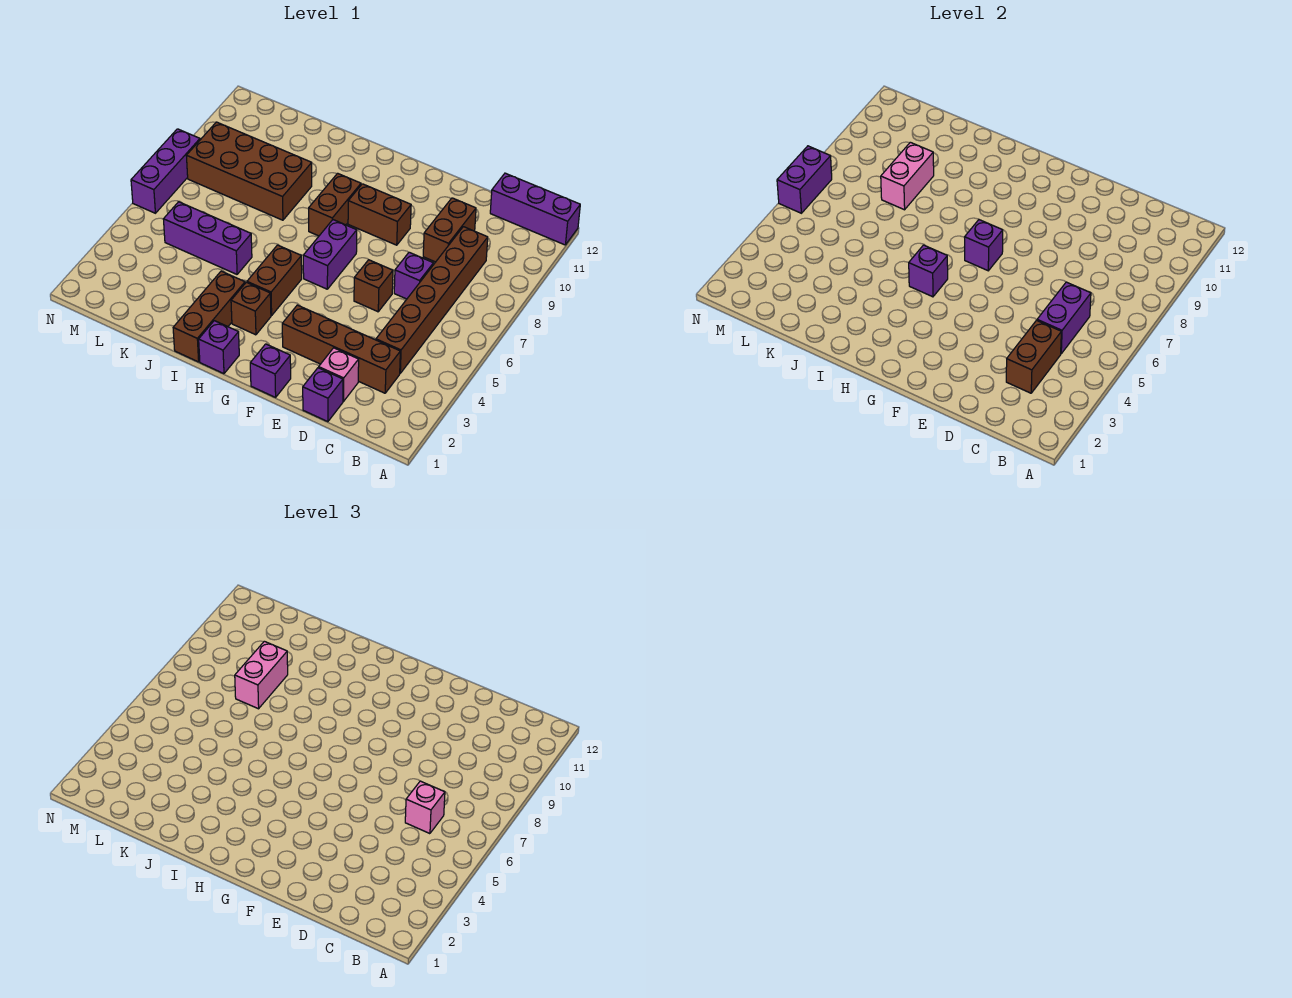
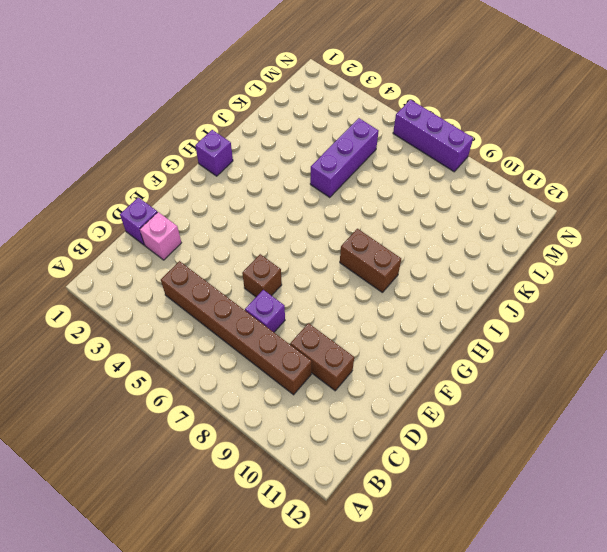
none -> purple 1x3 brick [490,173,580,245]
none -> brown 1x4 brick [282,305,400,393]
none -> purple 1x1 brick [250,344,291,397]

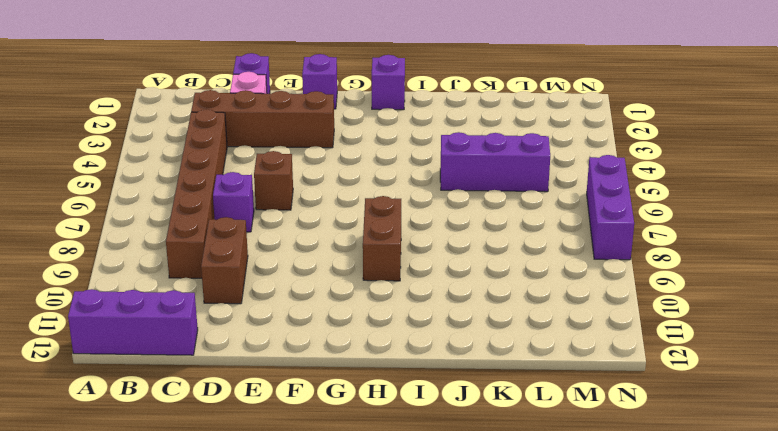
none -> brown 1x2 brick [348,184,411,245]
none -> purple 1x2 brick [303,220,357,289]
none -> brown 1x1 brick [231,282,271,335]

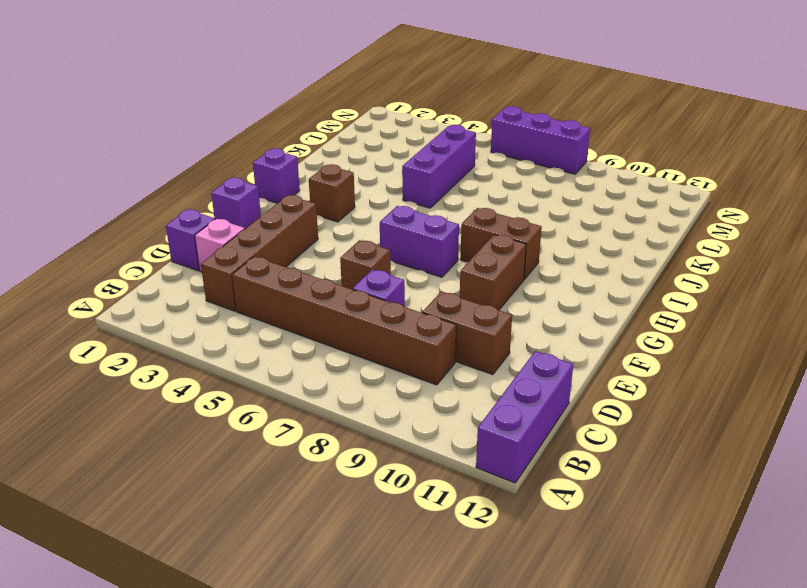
none -> brown 1x2 brick [247,245,302,316]
none -> brown 1x3 brick [173,271,245,362]
none -> brown 2x4 brick [186,122,312,220]

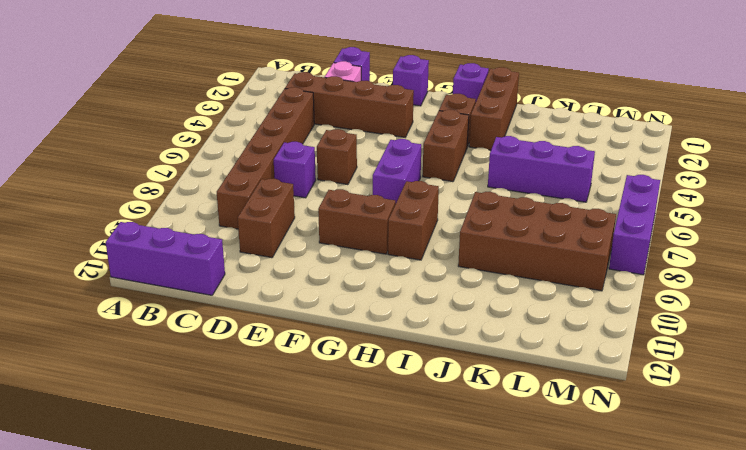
none -> brown 1x2 brick [1006,320,1061,393]
none -> purple 1x2 brick [1037,282,1091,354]
none -> purple 1x1 brick [965,220,1003,271]

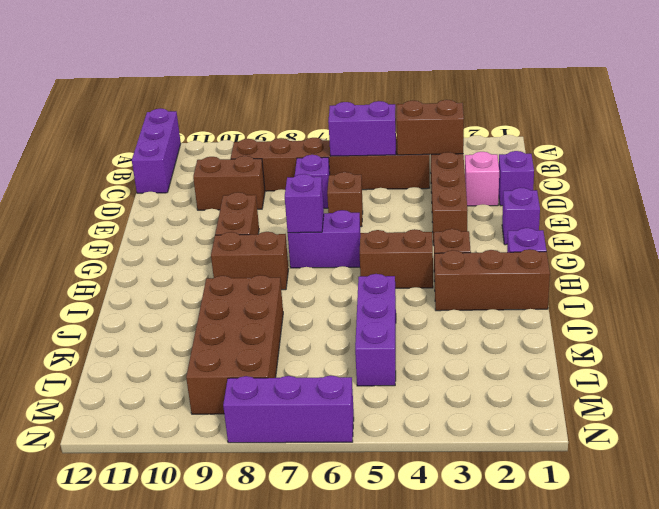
none -> purple 1x1 brick [909,245,948,297]
none -> pink 1x2 brick [881,142,934,210]
none -> purple 1x2 brick [777,146,832,213]

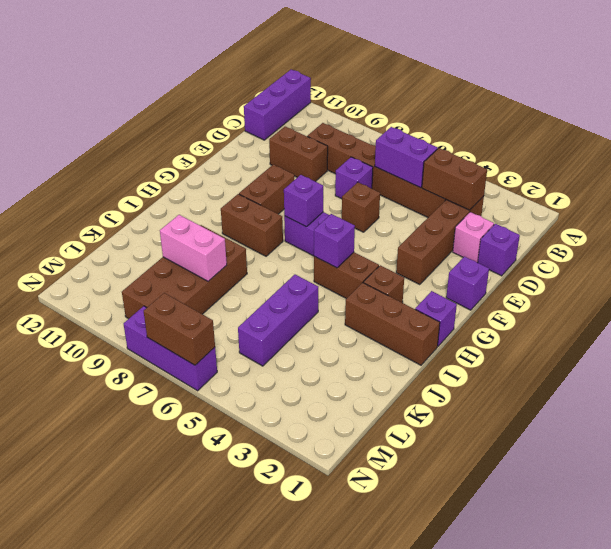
brown 1x2 brick [144,293,215,365] -> purple 1x2 brick [777,146,832,213]
none -> pink 1x1 brick [405,781,445,834]
none -> pink 1x2 brick [235,641,288,709]

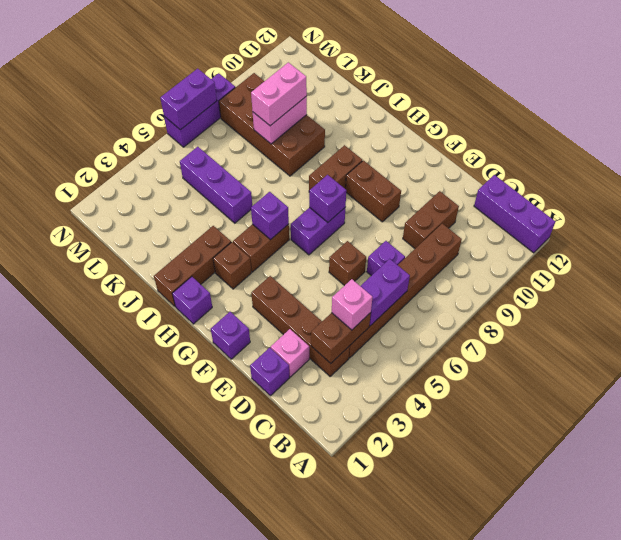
pink 1x1 brick [332,279,373,330] -> pink 1x1 brick moved to [405,781,445,834]

